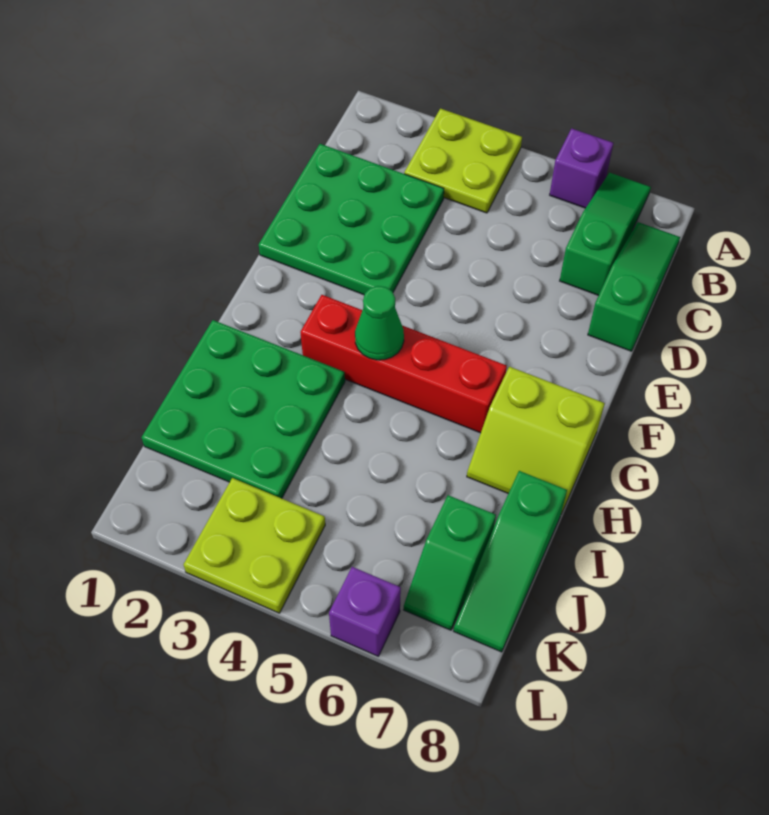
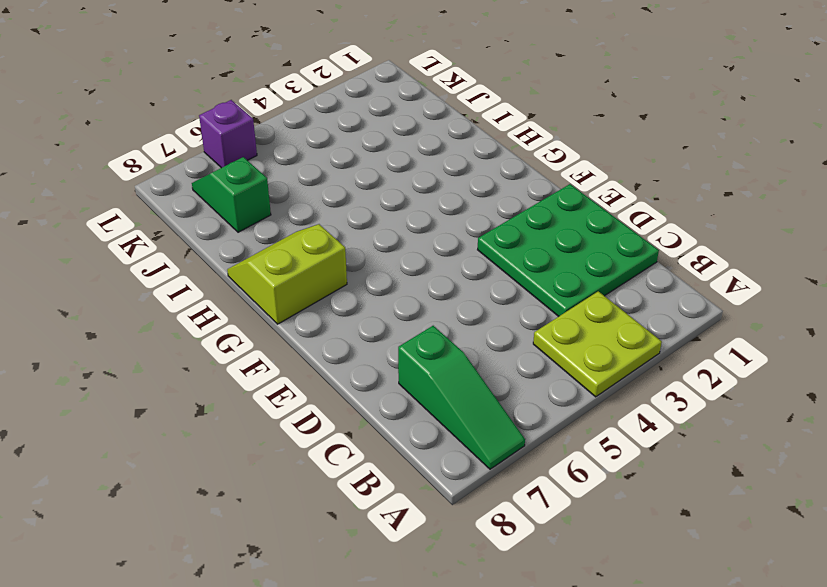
none -> purple 1x1 brick [550,128,613,208]
none -> green 1x3 slope [588,222,680,351]
none -> red 1x4 brick [301,295,507,433]

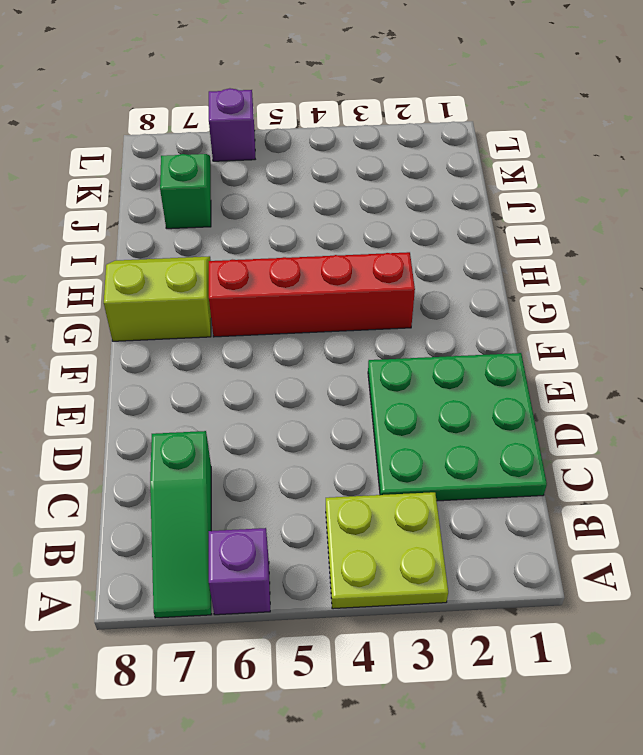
none -> green 1x3 slope [588,222,680,351]
none -> green 3x3 plate [142,320,345,498]
none -> green 1x3 slope [454,471,567,652]

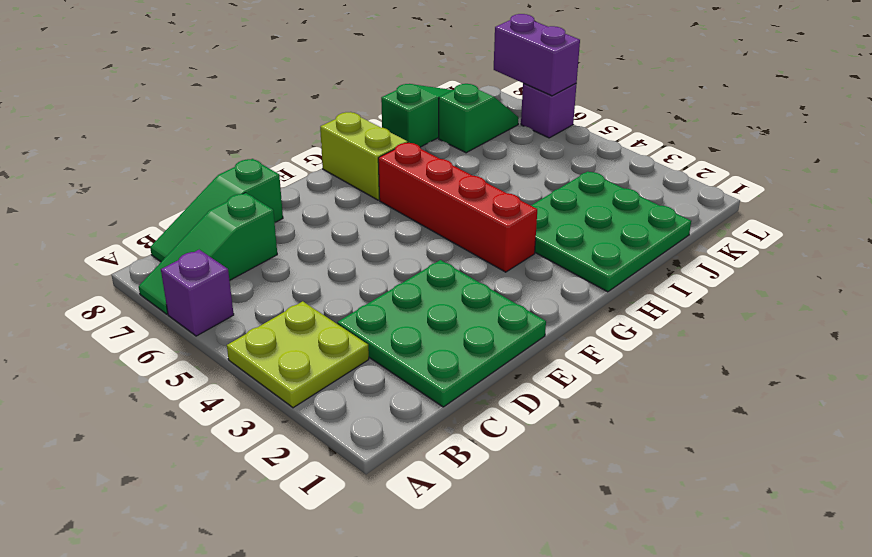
purple 1x2 brick [494,14,580,96] -> none
none -> lime 2x2 plate [184,478,325,613]
none -> green 1x1 cone [355,286,404,360]

